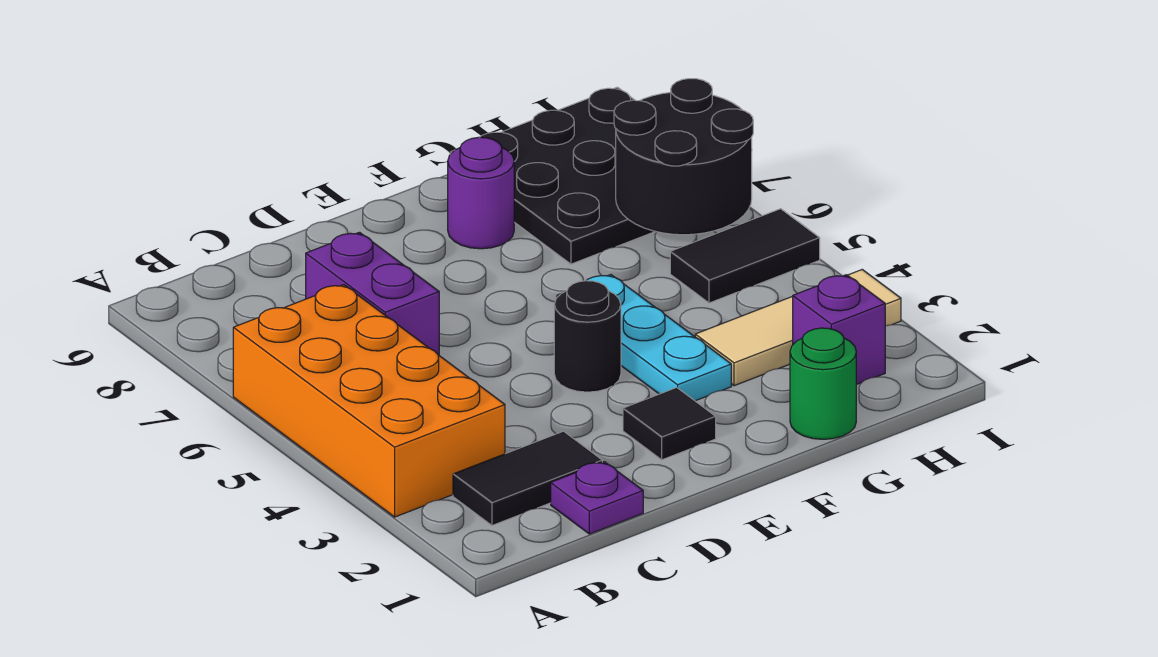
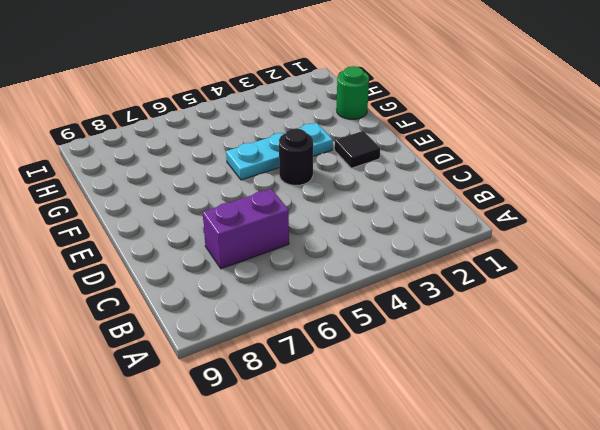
none -> orange 2x4 brick [233,285,505,517]
none -> black 1x2 tile [453,431,602,525]
none -> purple 1x1 plate [551,462,643,534]

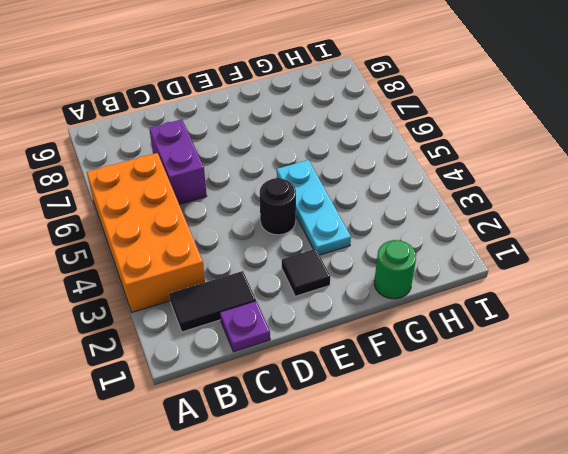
none -> purple 1x1 round brick [448,137,514,249]
none -> tan 1x3 tile [695,270,901,386]
none -> black 3x3 plate [450,87,655,264]

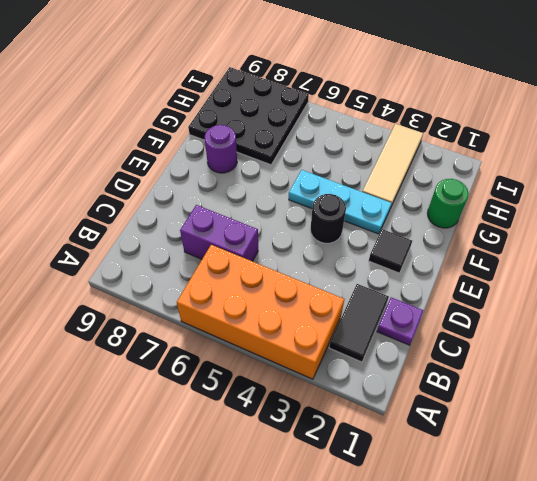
none -> purple 1x1 brick [793,275,885,385]
none -> black 1x2 tile [670,209,820,303]
none -> black 2x2 round brick [614,79,753,235]

